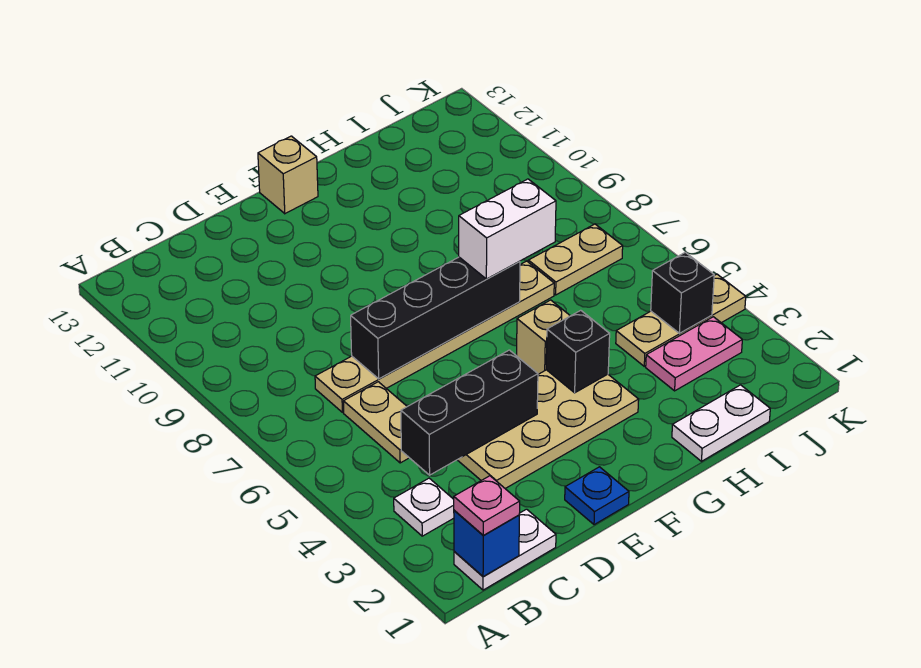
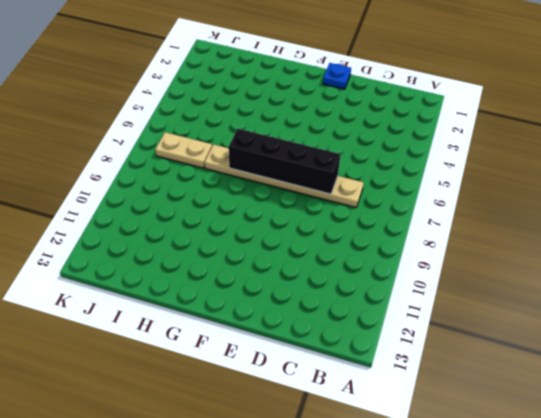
none -> white 1x2 plate [454,509,556,590]
none -> white 1x1 plate [394,478,454,536]
none -> tan 1x2 plate [343,382,409,463]

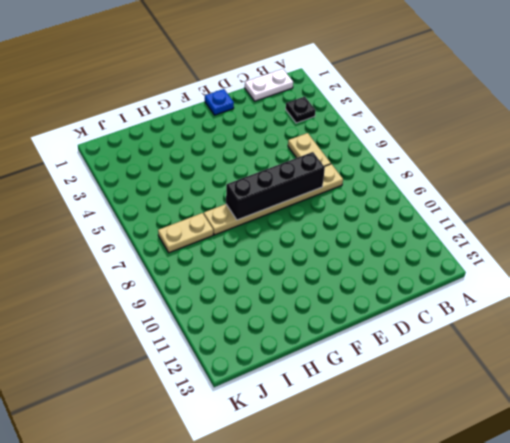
black 1x1 plate [286,97,316,123] -> white 1x1 plate [394,478,454,536]
none -> tan 2x4 plate [458,370,639,488]
none -> tan 1x1 brick [258,136,318,214]
none -> tan 1x1 brick [517,300,570,374]

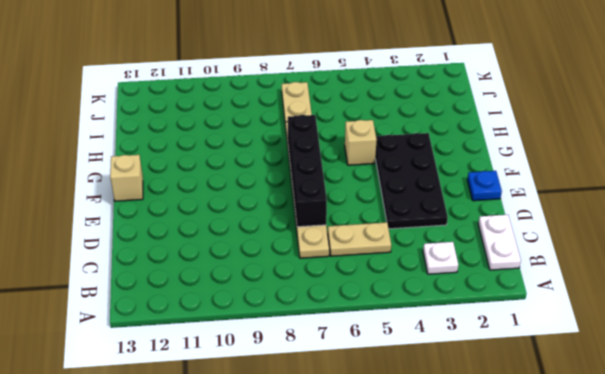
black 2x4 plate [375,133,448,229] -> tan 2x4 plate [458,370,639,488]
none -> white 1x2 plate [672,385,770,461]
none -> pink 1x2 plate [646,317,742,391]
none -> tan 1x3 plate [616,274,746,366]

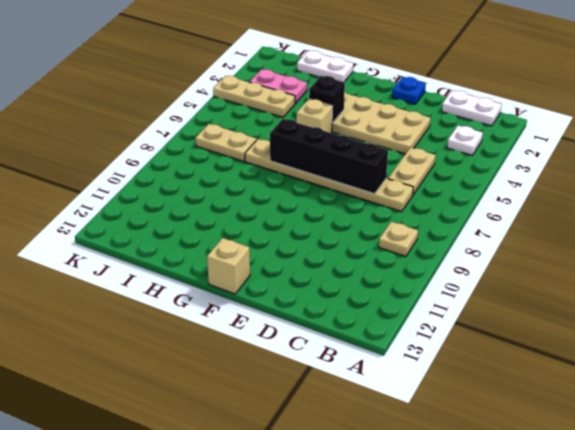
tan 1x1 plate [379,222,418,257] -> none
none -> blue 1x1 brick [454,510,519,577]
none -> black 1x3 brick [401,350,538,475]
none -> black 1x1 brick [651,252,714,333]

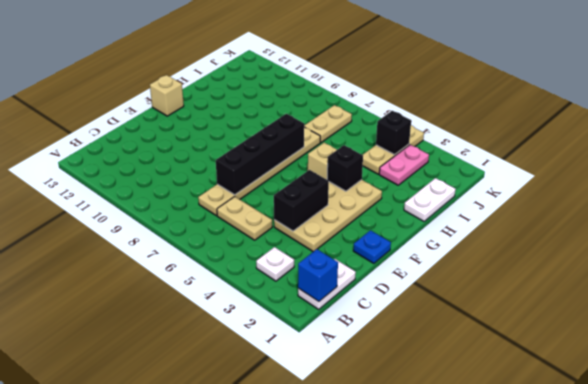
black 1x2 brick [274,170,329,231] -> black 1x3 brick [401,350,538,475]
none -> pink 1x1 plate [454,476,520,535]
none -> white 1x2 brick [459,179,556,279]

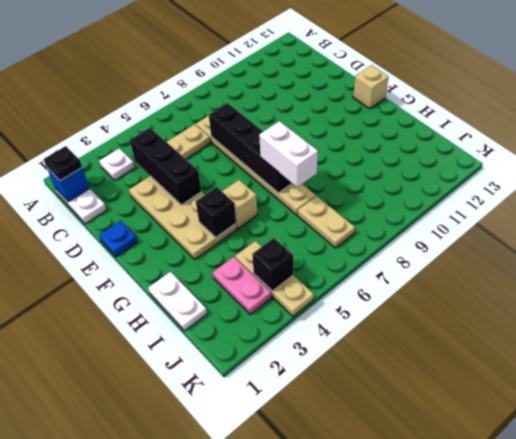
black 1x1 plate [44,146,82,181] -> pink 1x1 plate [454,476,520,535]

